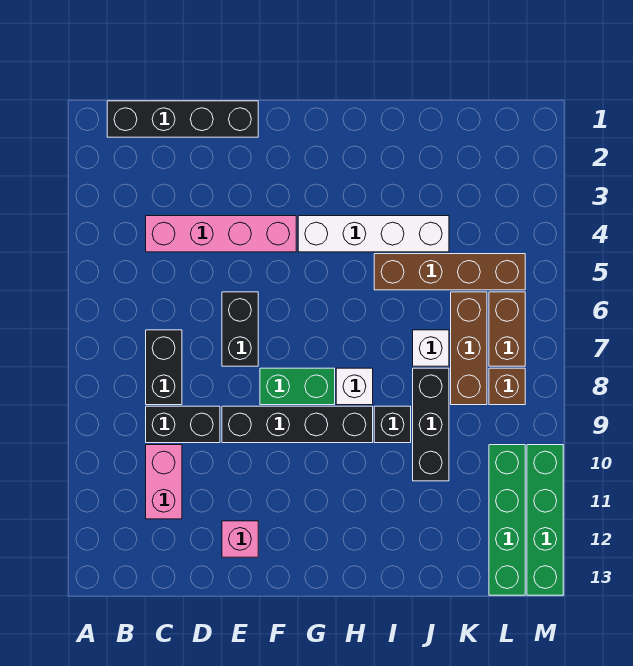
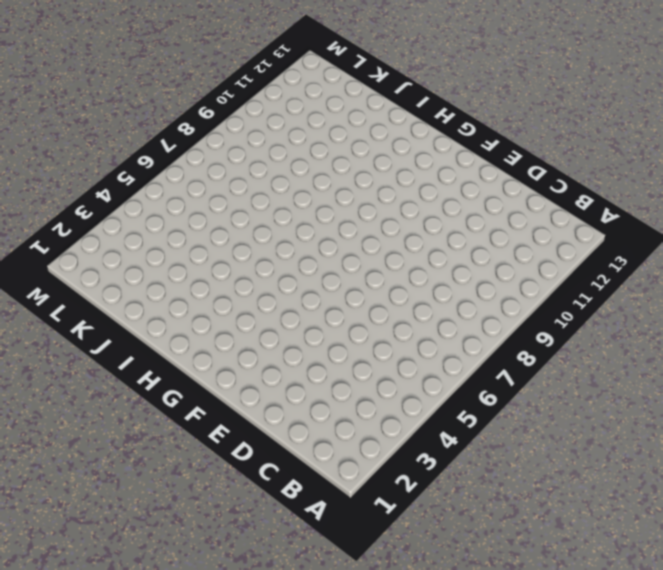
none -> black 1x4 brick [107,101,258,137]
none -> pink 1x4 brick [146,216,296,252]
none -> black 1x2 brick [146,330,182,405]

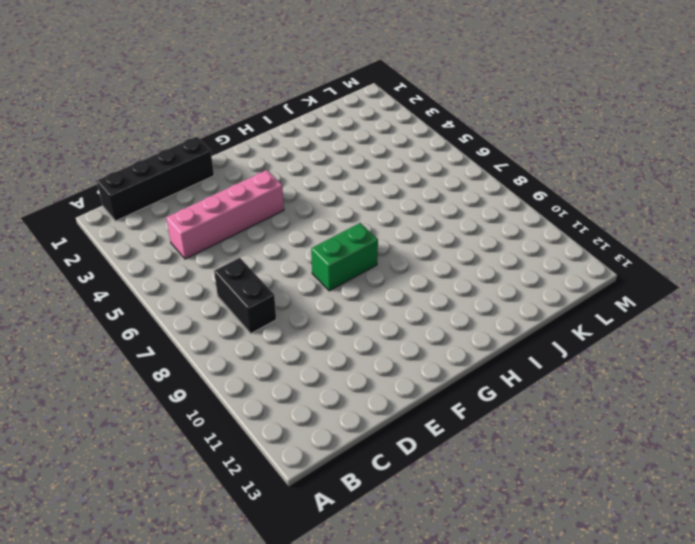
none -> black 1x2 brick [146,406,220,443]
none -> pink 1x2 brick [146,445,182,519]
none -> black 1x2 brick [222,292,258,366]

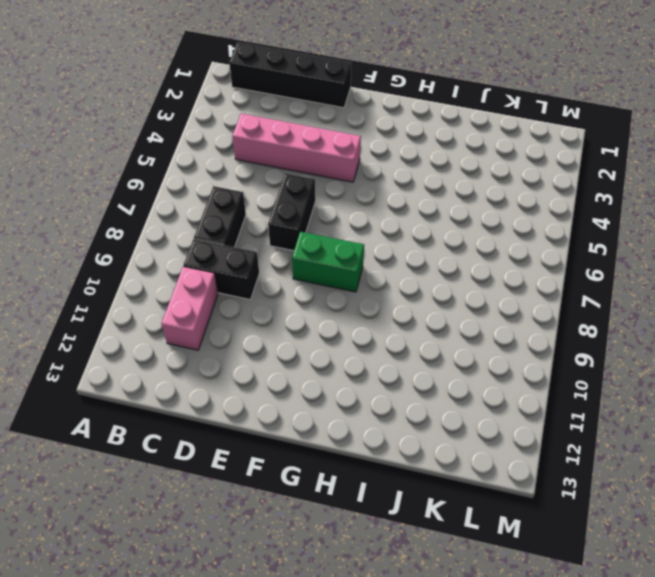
none -> black 1x4 brick [222,406,373,443]
none -> pink 1x1 brick [222,521,258,557]
none -> white 1x4 brick [298,216,449,252]

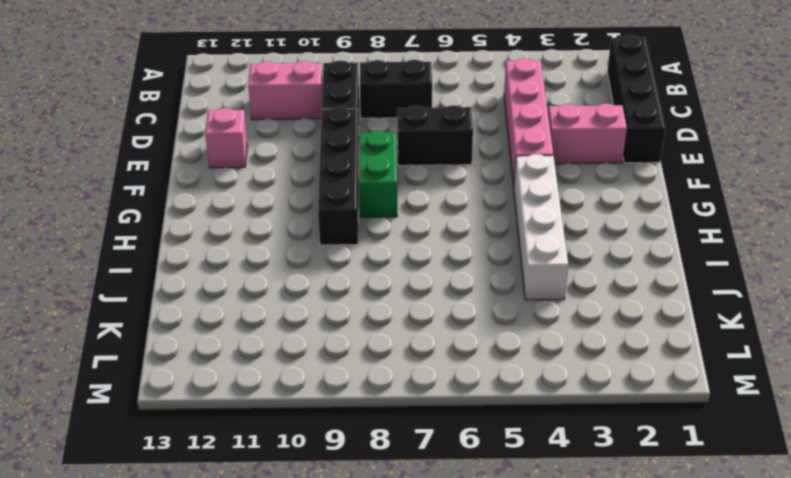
pink 1x2 brick [548,103,627,164] -> none
none -> white 1x1 brick [336,368,373,405]
none -> brown 1x4 brick [374,254,525,290]
none -> black 1x1 brick [374,406,411,443]

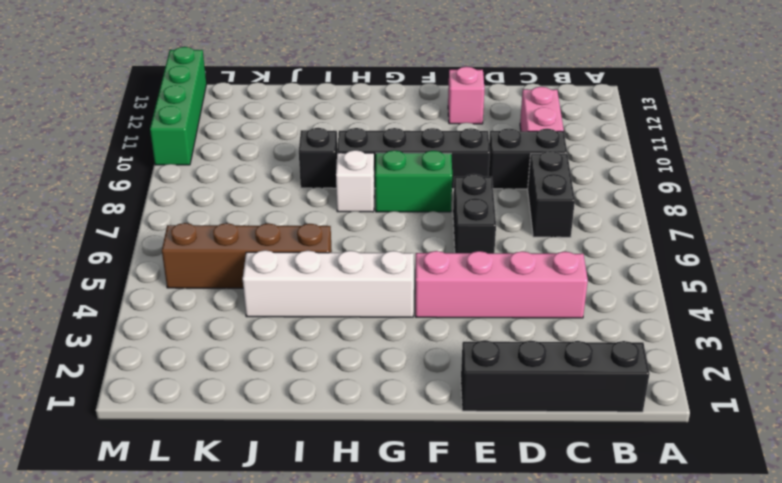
none -> white 1x1 brick [413,330,449,366]
none -> black 1x3 brick [413,368,449,481]
none -> brown 1x3 brick [451,292,487,405]

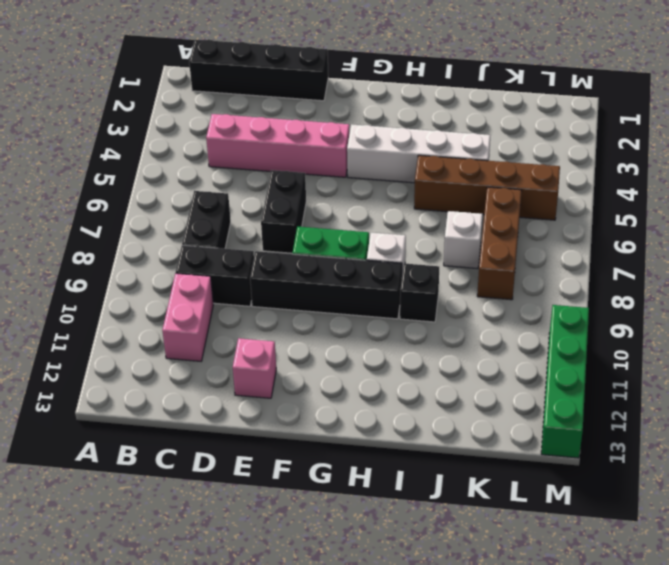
none -> black 1x3 brick [413,368,449,481]
none -> brown 1x2 brick [489,292,525,366]
none -> brown 1x1 brick [489,368,525,405]

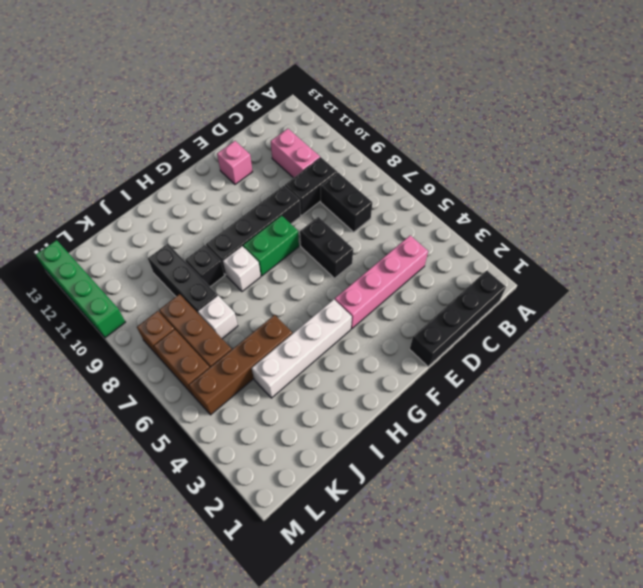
none -> green 1x4 brick [489,445,525,595]

